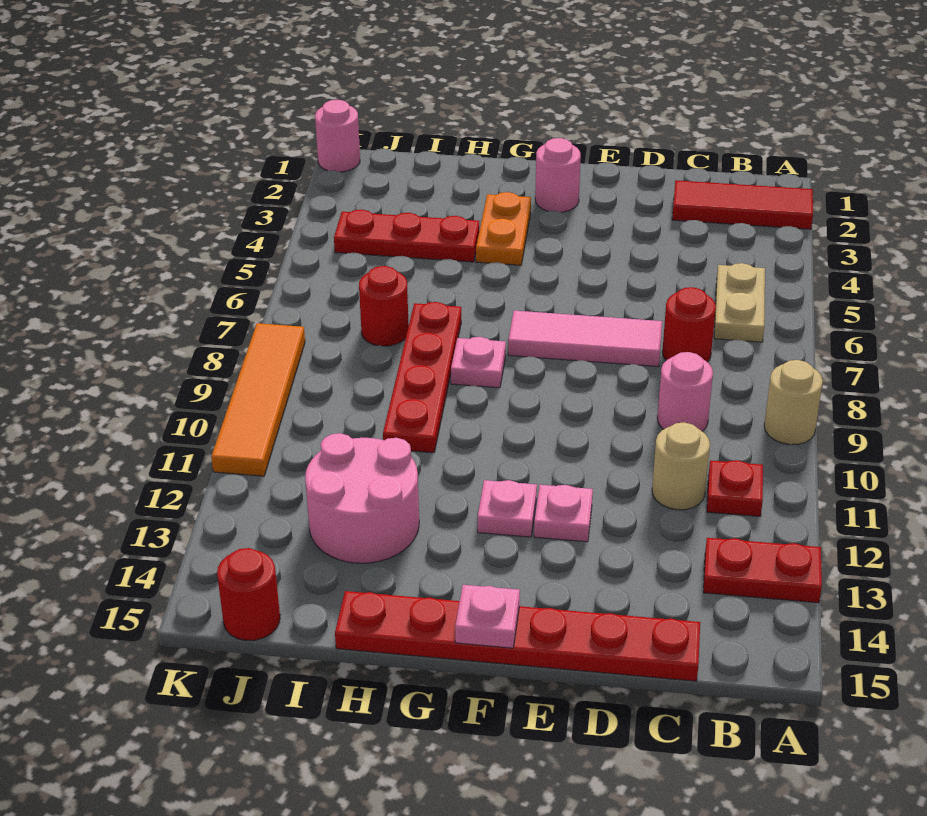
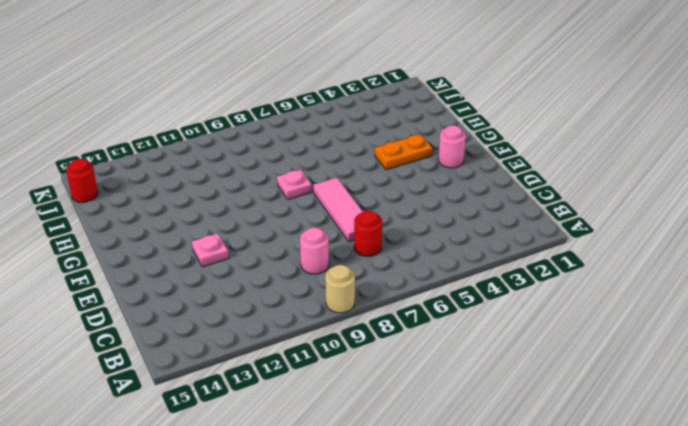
none -> red 1x3 tile [672,180,813,229]
none -> red 1x2 plate [703,538,822,603]
none -> tan 1x2 plate [714,263,765,342]

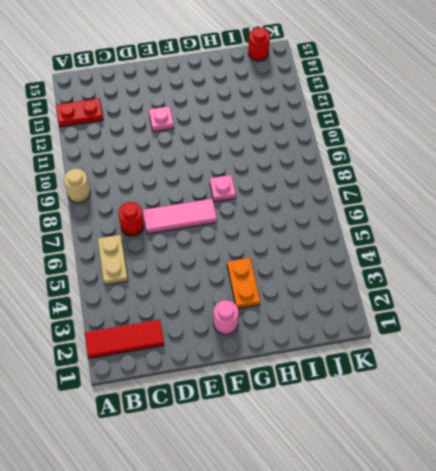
none -> red 1x1 plate [707,460,763,516]
none -> pink 1x1 round brick [657,352,713,431]
none -> tan 1x1 round brick [652,422,710,510]

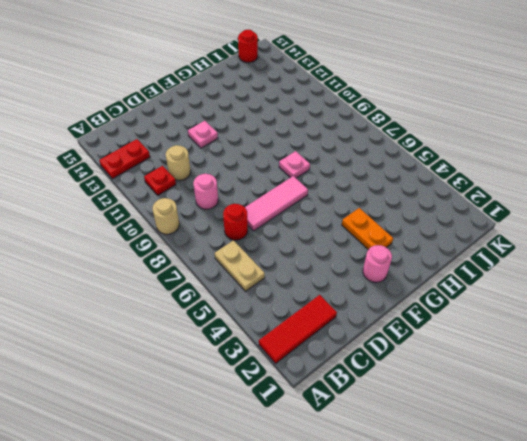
none -> red 1x6 plate [335,591,700,681]
none -> pink 1x1 plate [478,480,537,537]
none -> red 1x3 plate [334,210,479,262]

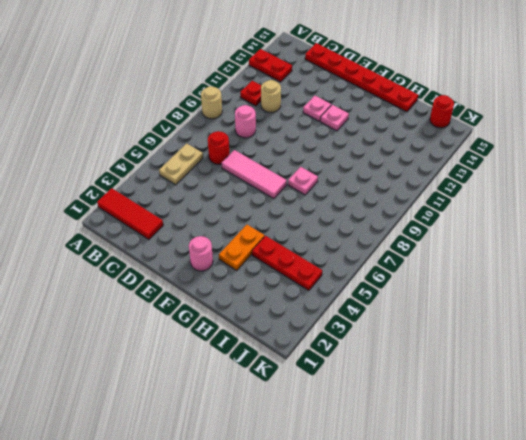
none -> red 1x4 plate [383,302,461,453]
none -> pink 2x2 round brick [305,433,419,563]
none -> red 1x1 round brick [359,266,409,346]

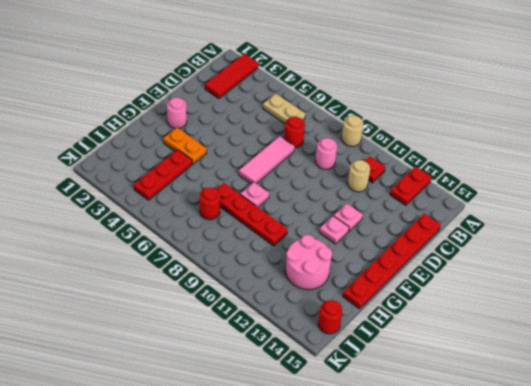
none -> pink 1x1 round brick [315,100,360,172]
none -> orange 1x4 tile [211,323,305,476]
none -> pink 1x1 plate [455,585,520,648]

